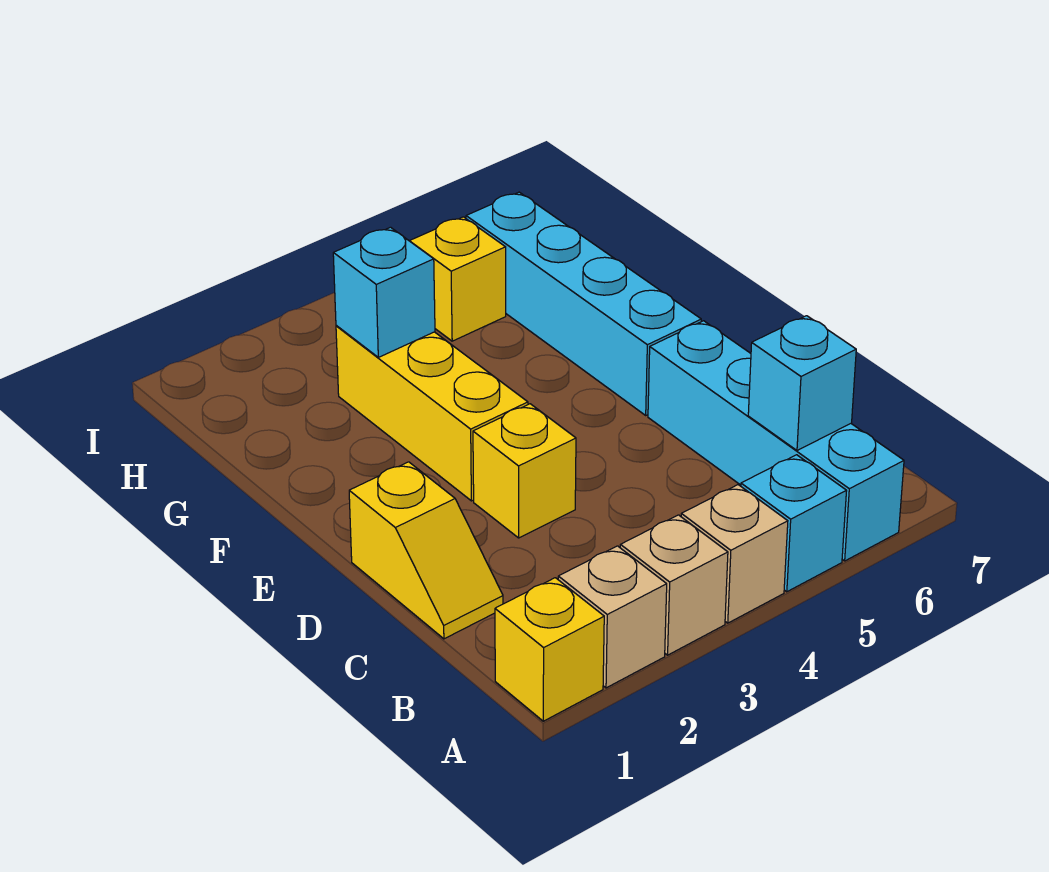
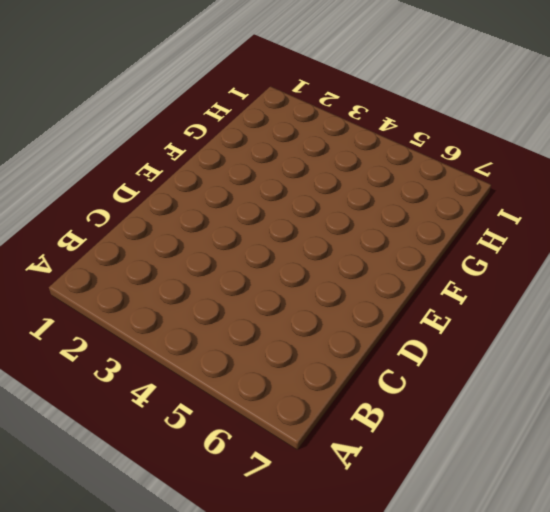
none -> yellow 1x1 brick [495,578,604,721]
none -> tan 1x1 brick [558,546,667,688]
none -> tan 1x1 brick [620,515,728,655]

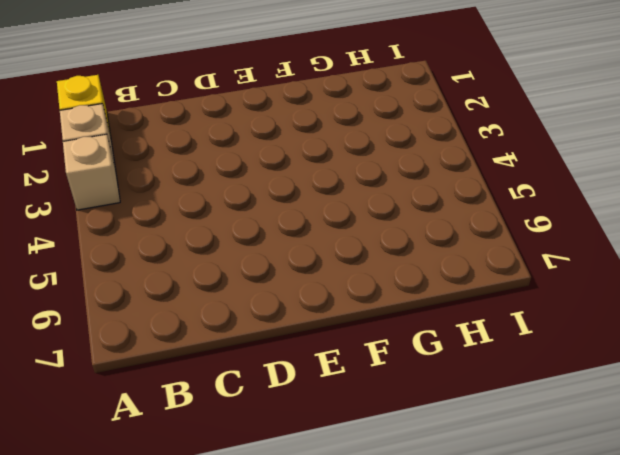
none -> tan 1x1 brick [681,485,788,623]
none -> cyan 1x1 brick [741,455,846,592]
none -> cyan 1x4 brick [648,321,904,561]

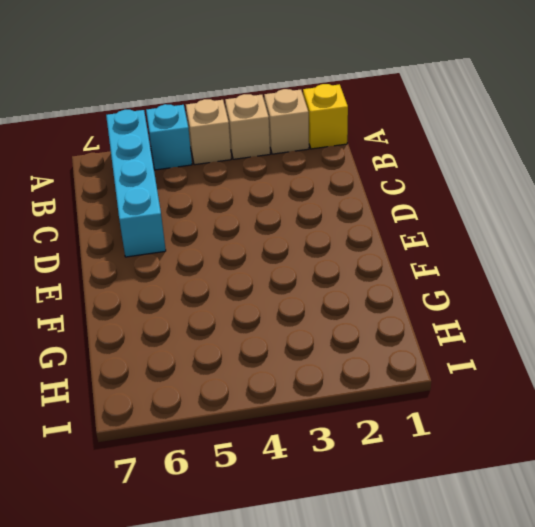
none -> yellow 1x2 slope [349,462,503,639]
none -> yellow 1x1 brick [473,404,576,538]
none -> yellow 1x3 brick [336,326,528,501]

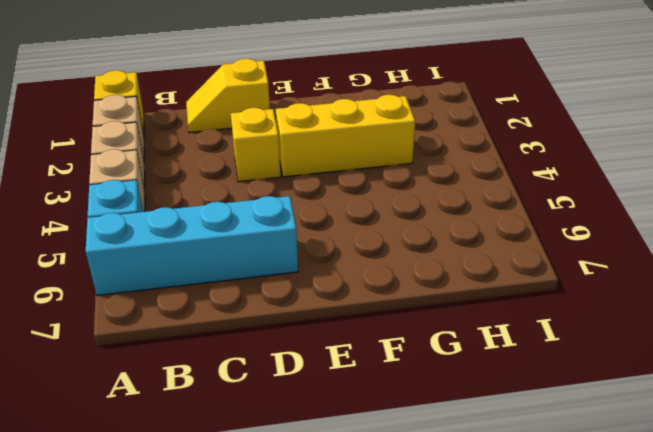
none -> cyan 1x4 brick [466,192,701,415]
none -> yellow 1x1 brick [410,217,506,341]
none -> cyan 1x1 brick [748,316,856,451]

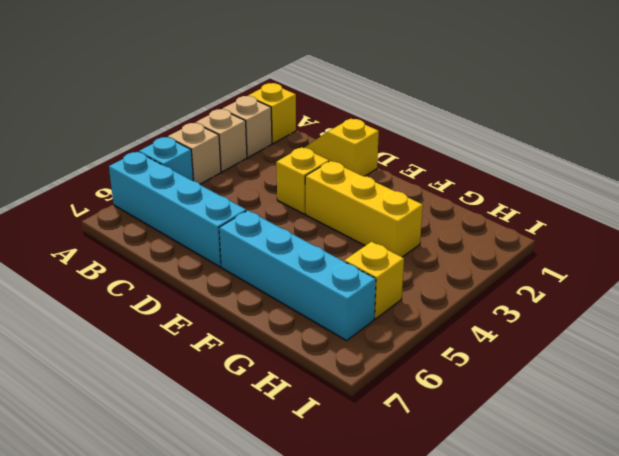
none -> cyan 1x1 brick [748,316,856,451]
none -> cyan 1x1 brick [333,227,435,357]

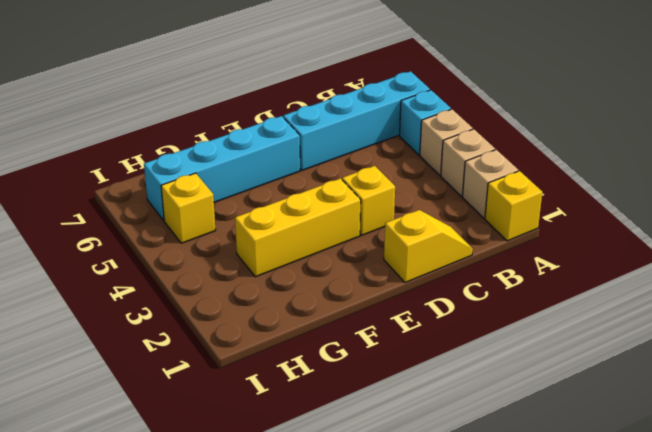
none -> cyan 1x1 brick [748,316,856,451]
none -> cyan 1x1 brick [333,227,435,357]

